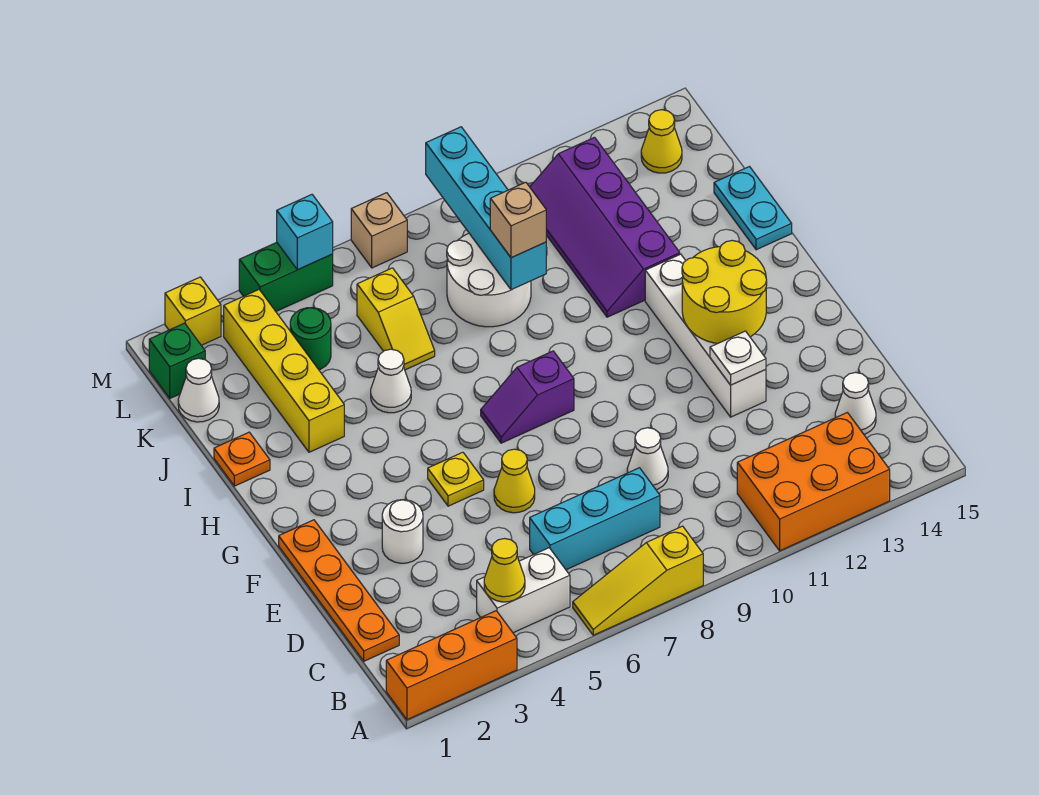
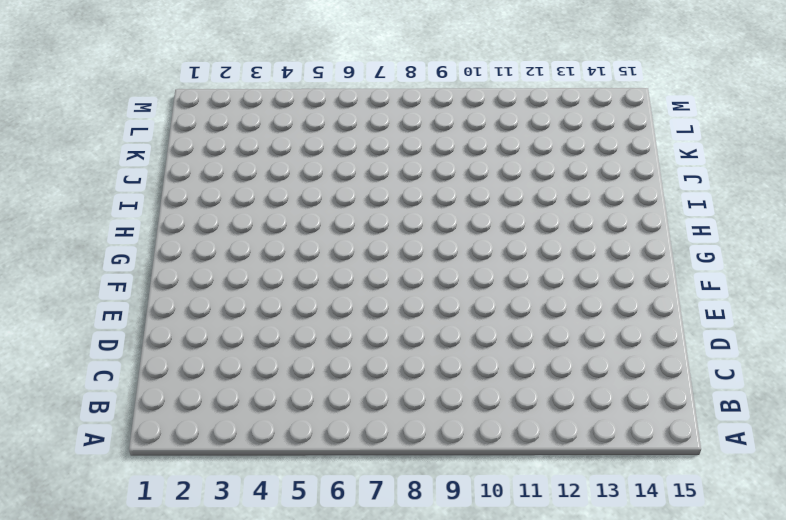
none -> orange 1x3 brick [386,611,517,720]
none -> yellow 1x3 slope [573,526,703,635]
none -> orange 2x3 brick [737,413,890,551]
none -> white 1x2 brick [477,548,570,633]

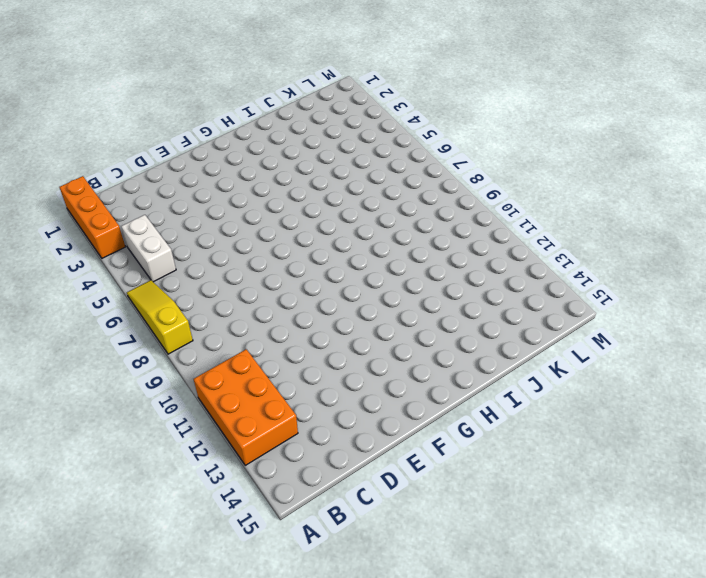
none -> orange 1x4 plate [279,520,399,661]
none -> cyan 1x3 brick [530,468,660,570]
none -> white 1x1 cone [835,372,876,434]
none -> white 1x1 cone [627,428,668,490]

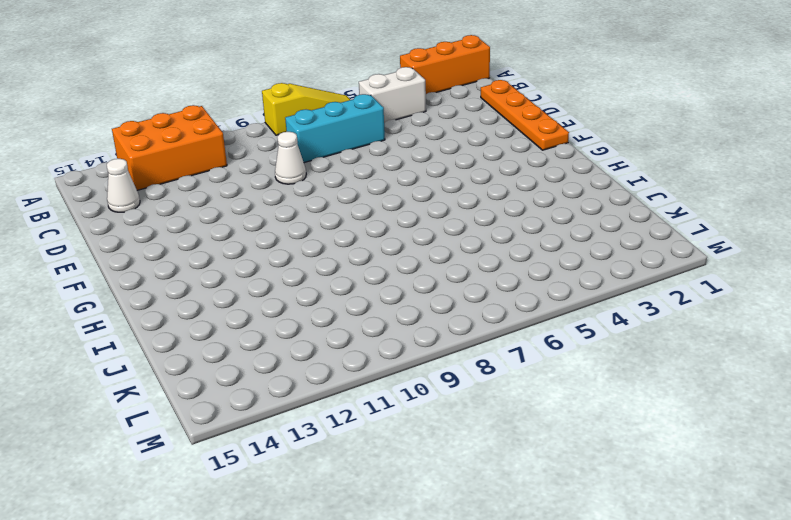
none -> white 1x1 round brick [382,500,423,563]
none -> yellow 1x1 cone [494,449,535,513]
none -> white 1x4 brick [645,254,766,417]
none -> yellow 1x1 plate [428,452,484,506]

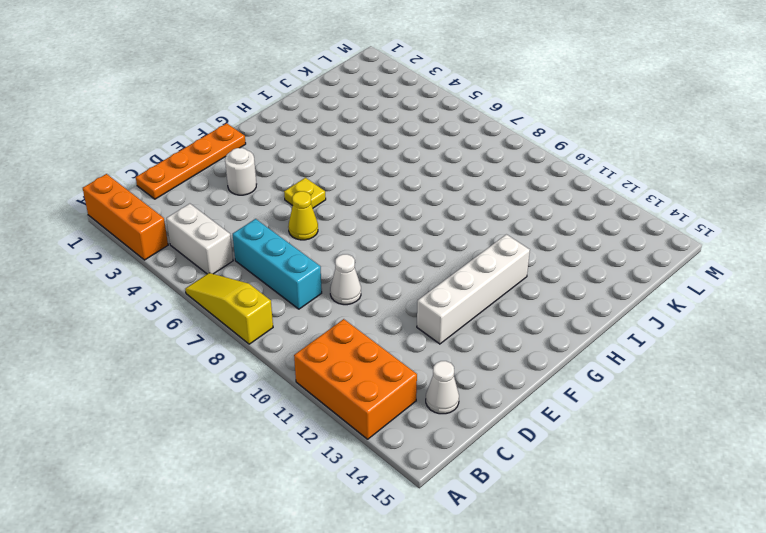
none -> purple 1x2 slope [481,351,574,443]
none -> orange 1x1 plate [214,432,270,486]
none -> yellow 1x4 brick [224,290,344,452]
none -> white 1x1 cone [371,349,411,413]

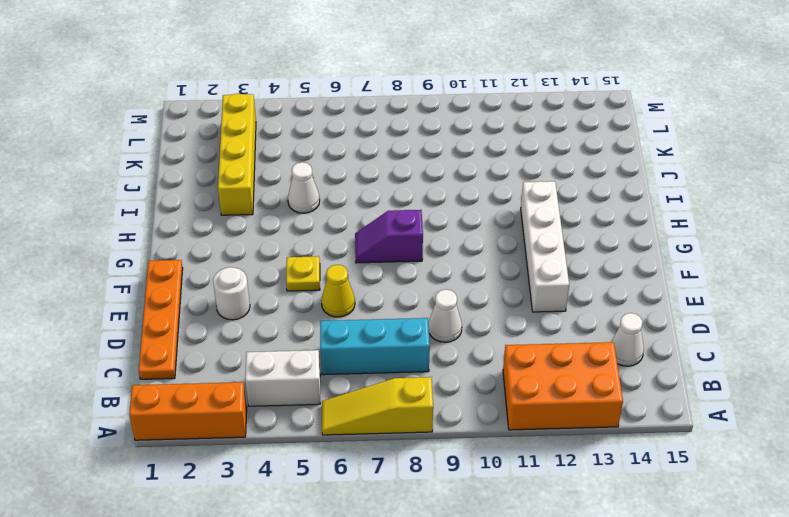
none -> orange 1x1 plate [214,432,270,486]
none -> purple 2x4 slope [530,137,680,317]
none -> cyan 1x2 plate [714,167,792,250]
none -> yellow 1x2 slope [357,268,435,370]

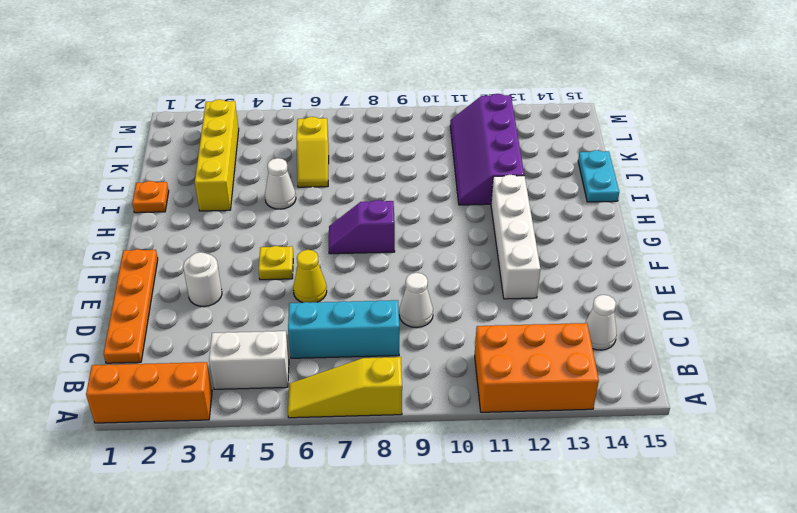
none -> white 2x2 round brick [447,233,531,327]
none -> white 1x1 cone [178,358,219,422]
none -> green 1x1 round brick [290,308,331,370]
none -> green 1x1 brick [149,323,205,398]

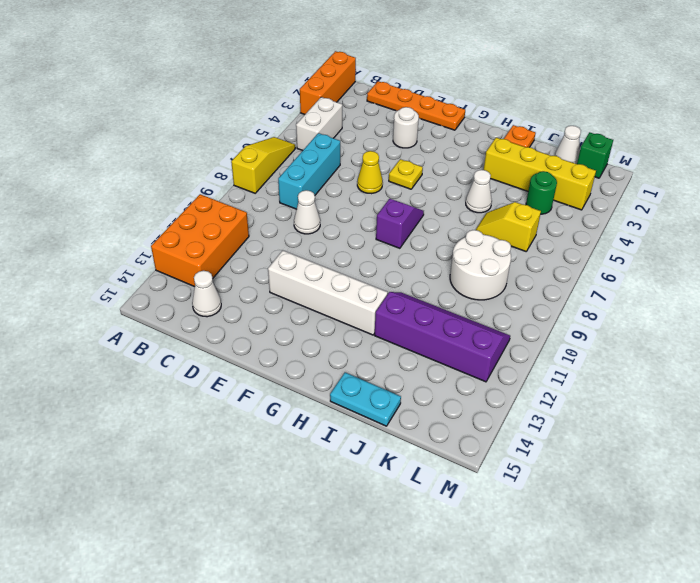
none -> yellow 1x1 cone [641,110,682,173]
none -> yellow 1x1 brick [165,277,221,345]
none -> green 1x2 brick [239,242,333,311]
none -> tan 1x1 brick [351,193,407,268]

